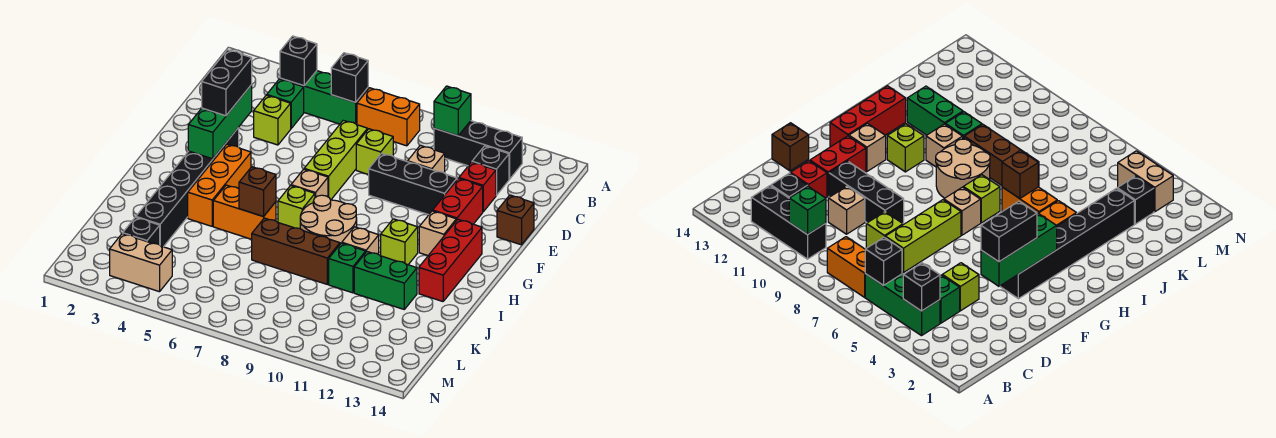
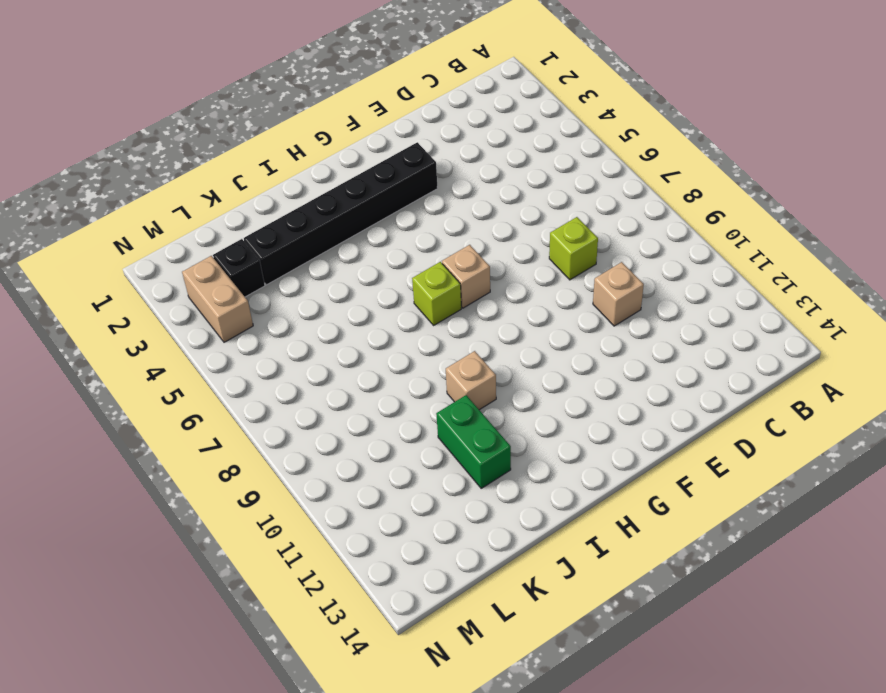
none -> green 1x3 brick [280,71,368,125]
none -> orange 1x2 brick [357,88,420,146]
none -> black 1x3 brick [434,121,522,179]
none -> green 1x1 brick [267,79,304,128]

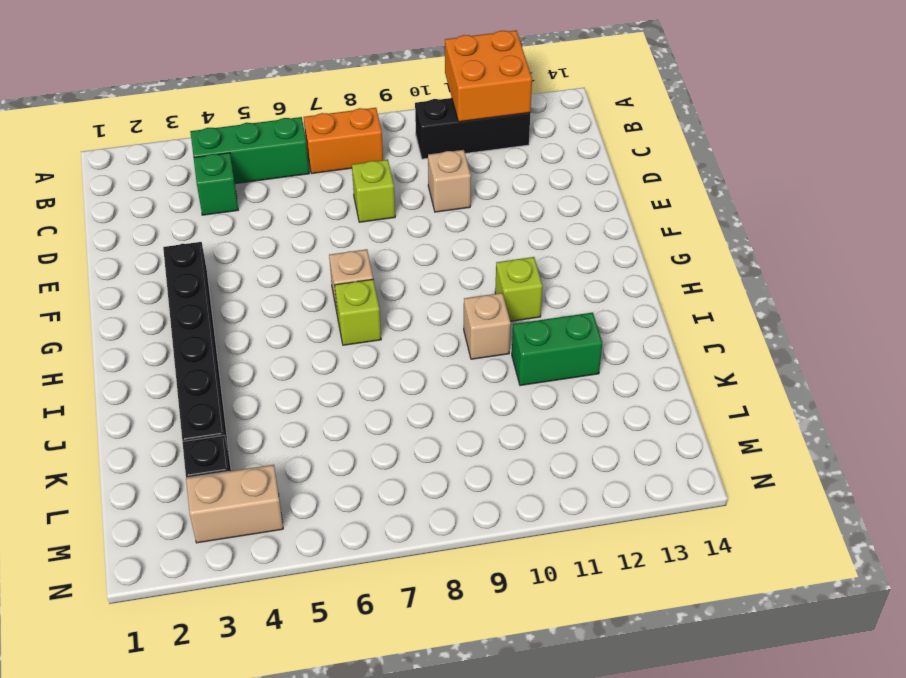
orange 2x2 brick [445,31,532,122] -> none
none -> black 1x1 brick [472,146,509,196]
none -> lime 1x1 brick [254,95,291,145]
none -> lime 1x3 brick [304,120,368,200]
none -> red 1x1 brick [459,162,496,212]

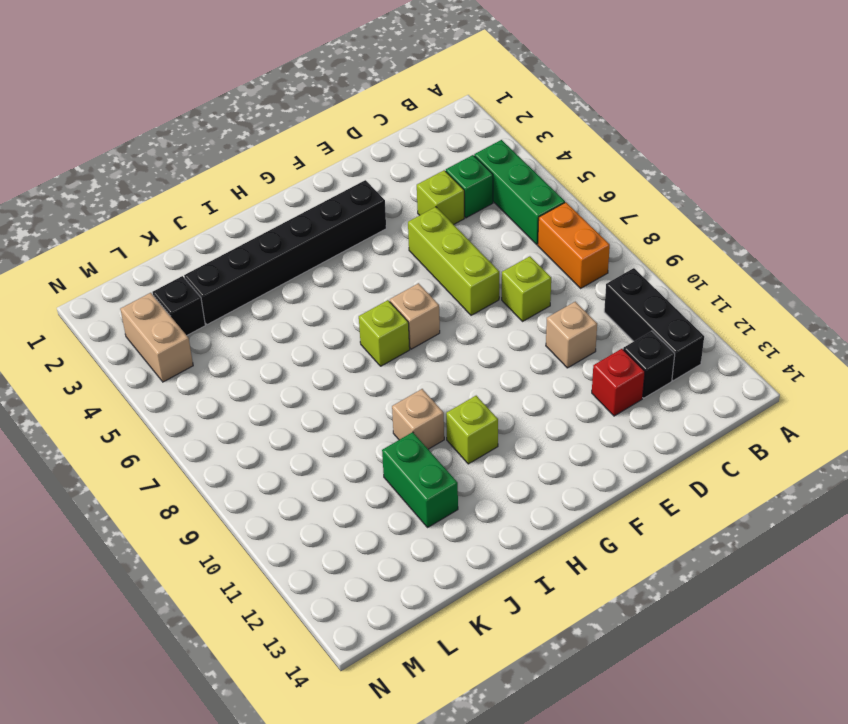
lime 1x3 brick [408,207,499,315] -> lime 1x3 brick turned to [304,120,368,200]
none -> black 1x3 brick [369,153,457,215]
none -> red 1x2 brick [433,178,483,224]
none -> brown 1x1 brick [497,195,534,245]
none -> orange 1x3 brick [188,144,251,226]

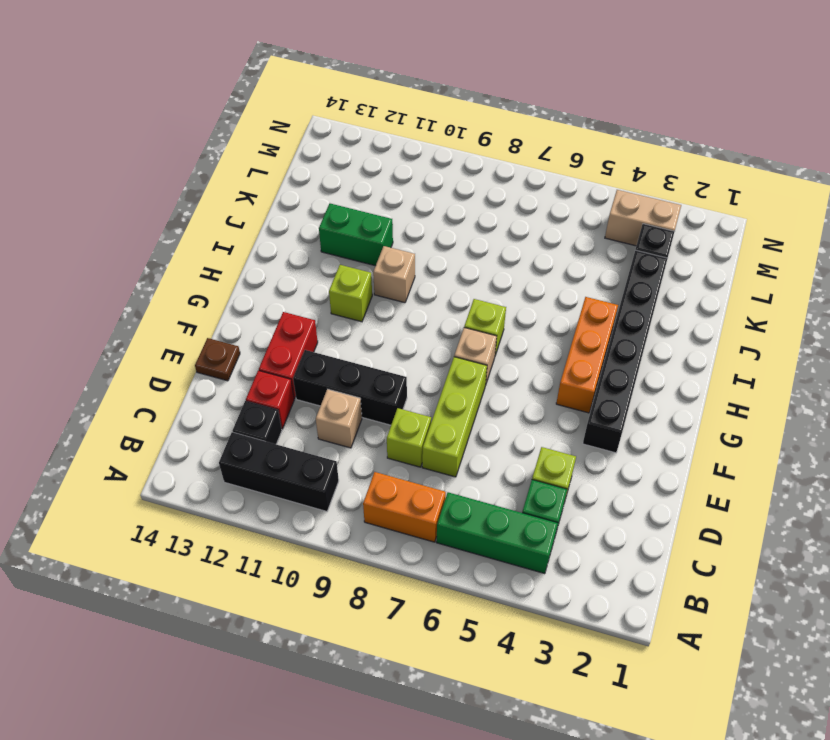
brown 1x1 plate [195,338,240,381] -> brown 1x1 brick [497,195,534,245]
none -> tan 1x1 brick [419,211,456,255]
none -> red 1x3 brick [419,220,482,301]
none -> tan 2x2 round brick [300,195,357,244]
none -> orange 1x2 brick [213,185,276,239]

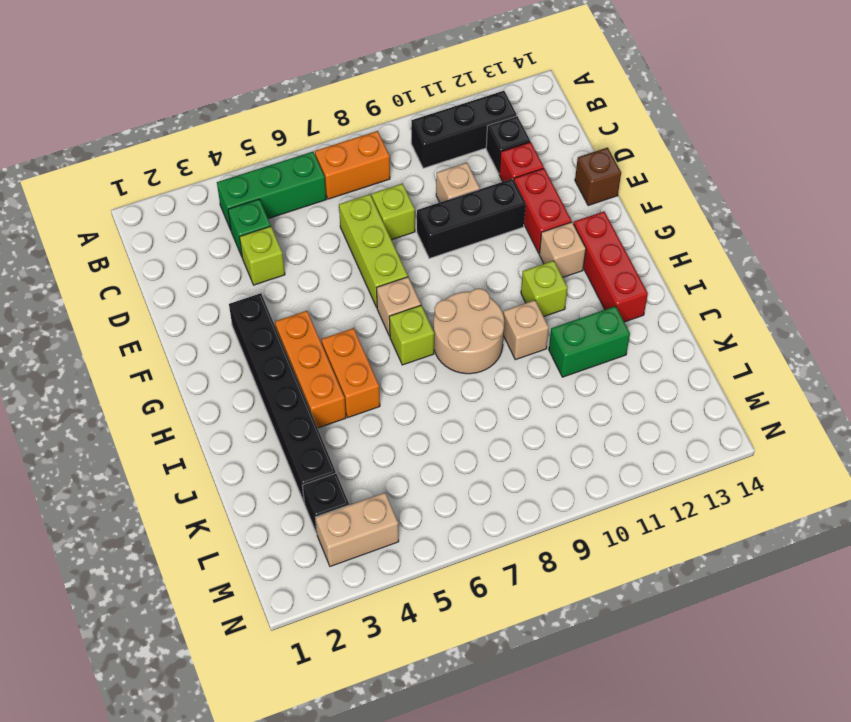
orange 1x2 brick [321,328,380,417] -> orange 1x2 brick turned to [213,185,276,239]
none -> brown 1x3 brick [252,218,340,284]
none -> green 1x1 brick [329,243,366,293]
none -> black 1x1 brick [280,36,317,86]
none -> black 1x1 brick [331,53,368,102]

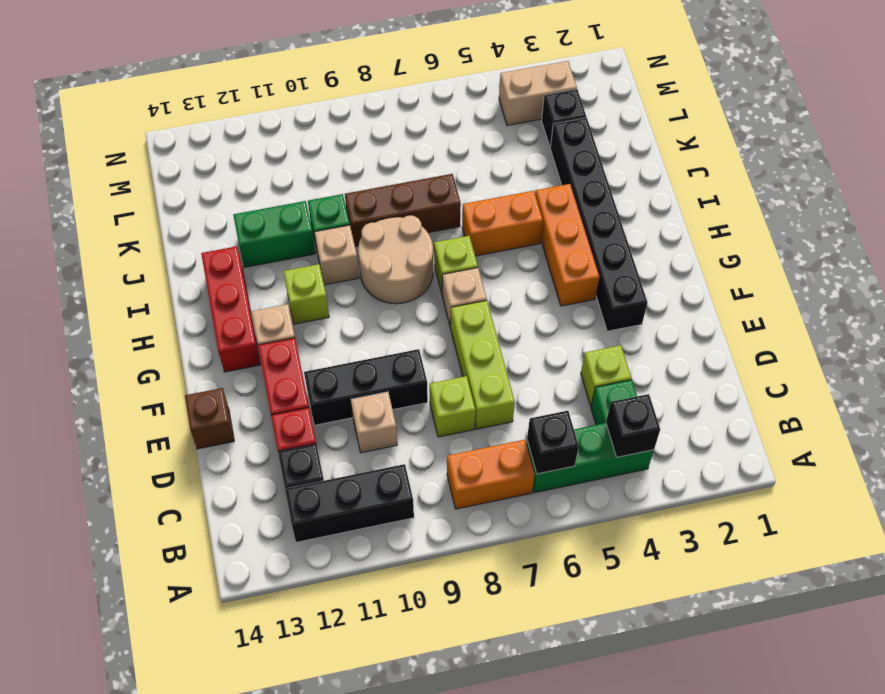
none -> green 1x1 brick [434,86,471,136]
none -> green 1x3 brick [188,85,252,159]
none -> brown 1x1 brick [239,167,276,217]
none -> black 1x2 brick [202,50,252,116]

